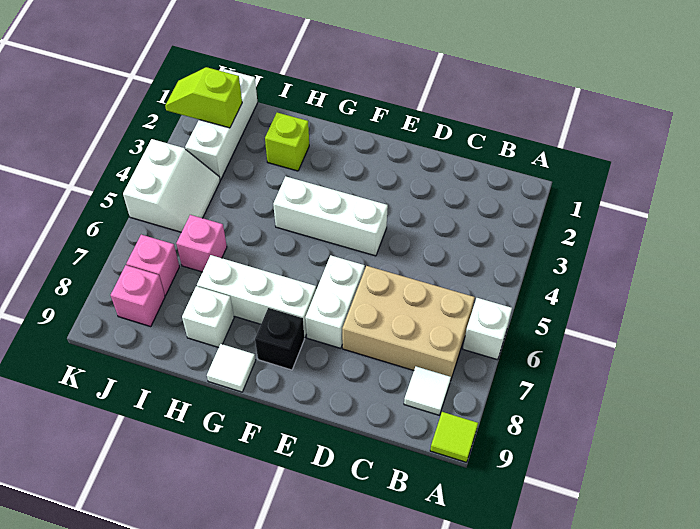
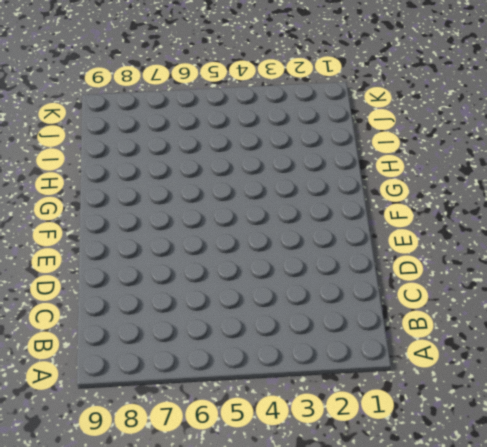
none -> white 1x1 brick [463,298,512,360]
none -> lime 1x1 tile [430,412,478,462]
none -> tan 2x3 brick [342,266,475,381]

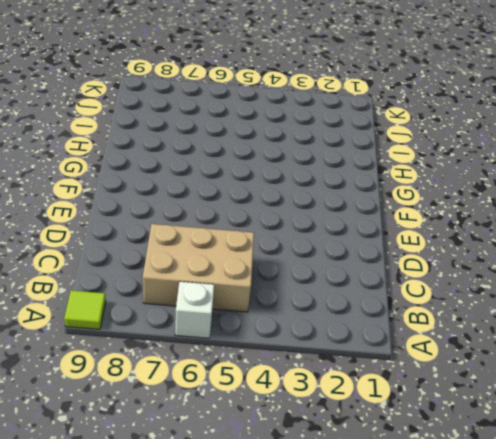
tan 2x3 brick [143,224,254,312] -> tan 2x3 brick turned to [342,266,475,381]
none -> white 1x1 tile [404,366,451,415]
none -> white 1x3 brick [273,176,388,256]
none -> white 1x2 brick [305,255,365,348]

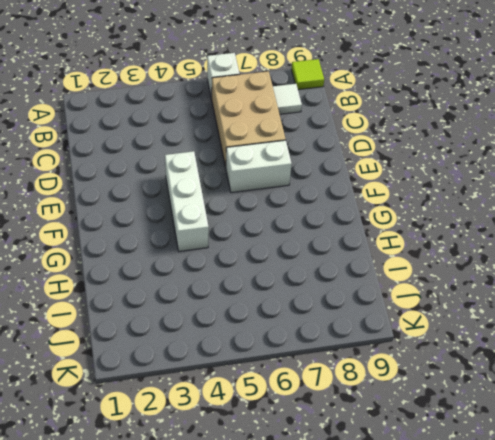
none -> white 1x3 brick [197,255,316,338]
none -> black 1x1 brick [255,308,304,370]
none -> white 1x1 tile [207,344,256,392]

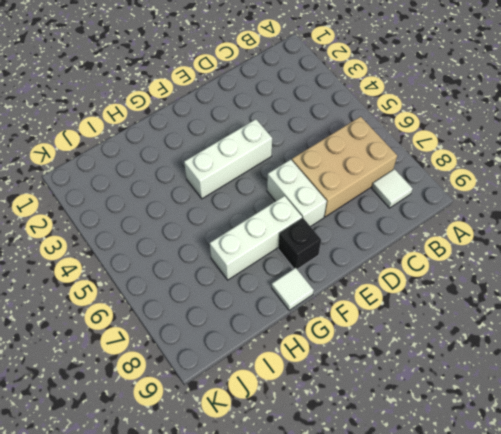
none -> white 1x1 brick [463,298,512,360]
none -> lime 1x1 tile [430,412,478,462]
none -> lime 1x1 brick [265,113,309,171]

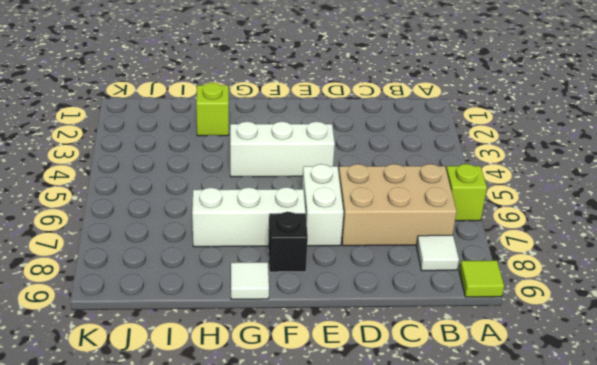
lime 1x1 brick [446,164,487,221] -> white 1x1 brick [463,298,512,360]
none -> white 1x1 brick [182,286,234,348]
none -> pink 1x1 brick [176,215,227,272]
none -> white 1x3 brick [185,69,258,180]

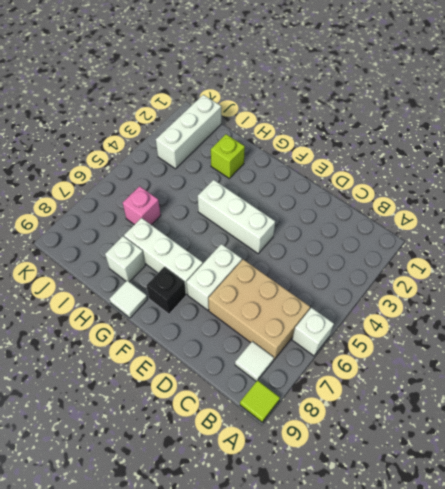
none -> white 2x2 slope [123,139,220,232]
none -> pink 1x1 brick [126,235,179,295]
none -> pink 1x1 brick [111,265,165,327]

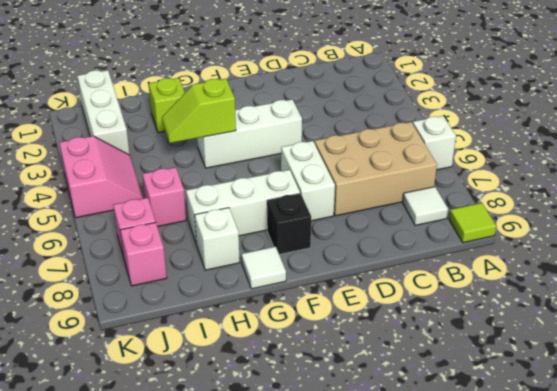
lime 1x2 slope [162,79,236,143] -> lime 1x2 slope moved to [165,67,242,128]
pink 2x2 slope [59,136,143,218] -> white 2x2 slope [123,139,220,232]

